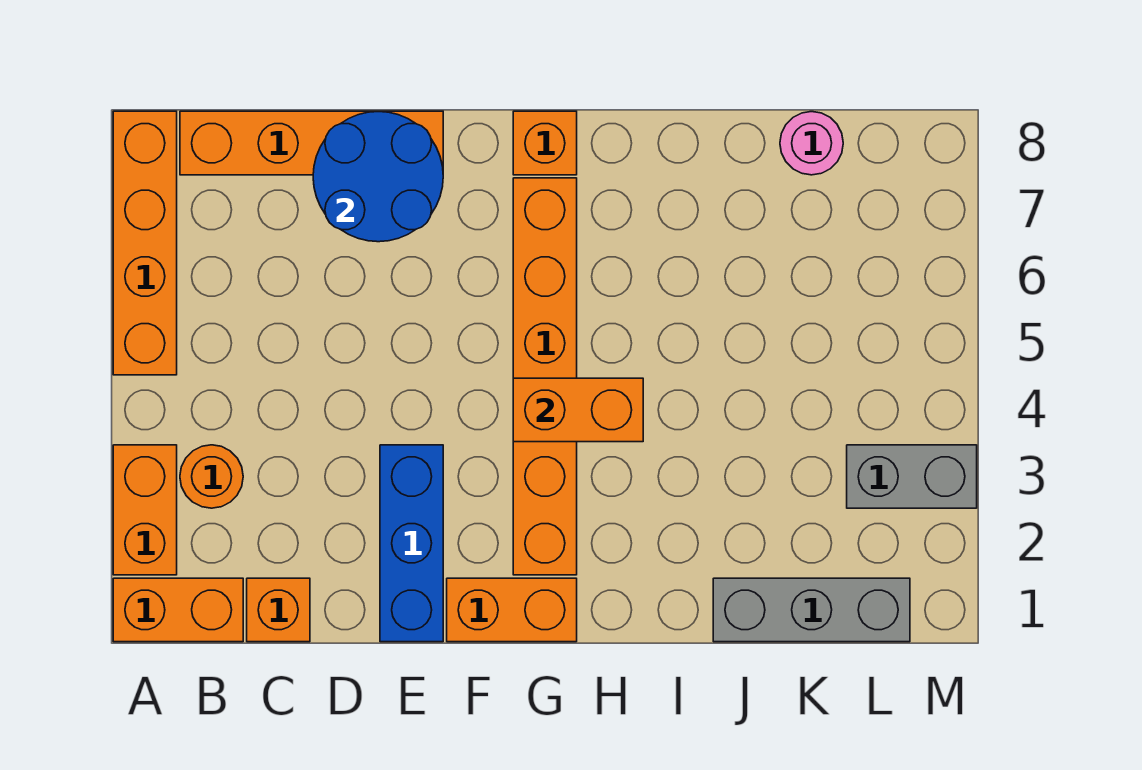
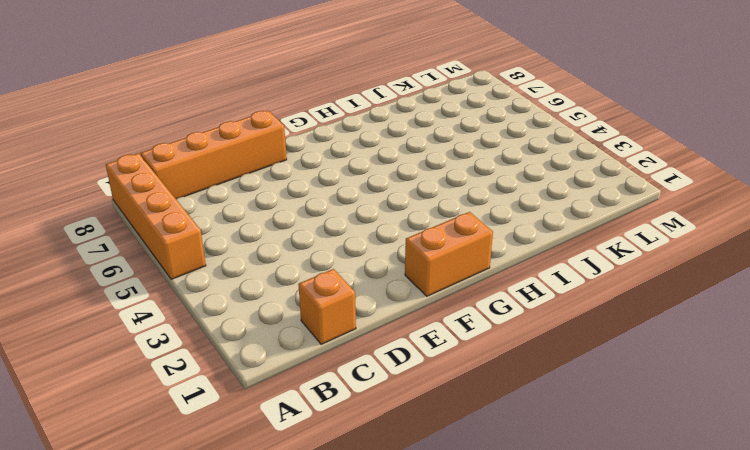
none -> orange 1x2 brick [113,578,243,642]
none -> orange 1x2 brick [113,445,177,575]
none -> orange 1x1 round brick [180,445,243,508]

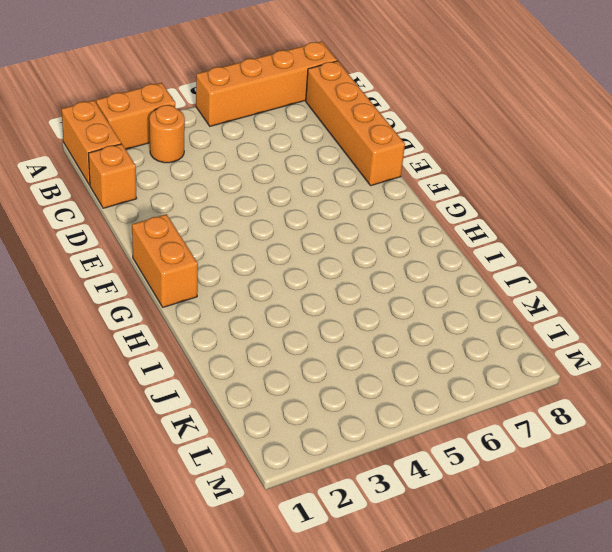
none -> blue 1x3 brick [380,445,443,642]
none -> orange 1x6 brick [513,178,577,575]
none -> orange 1x1 brick [513,111,577,175]

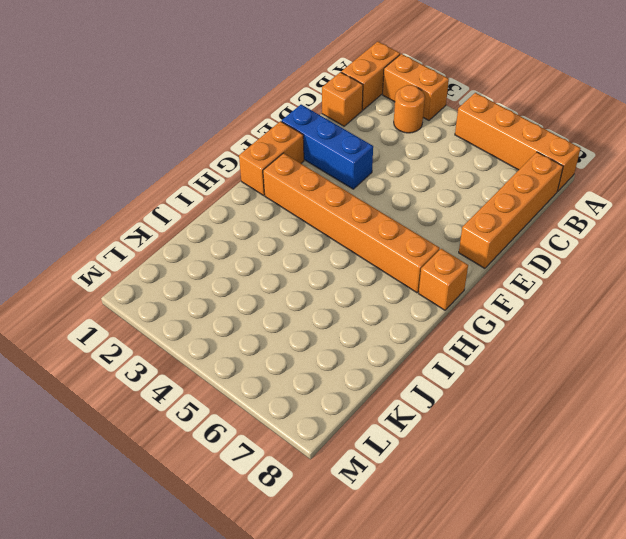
none -> grey 1x3 brick [713,578,910,642]
none -> pink 1x1 round brick [780,112,843,175]
none -> grey 1x2 brick [847,445,977,508]

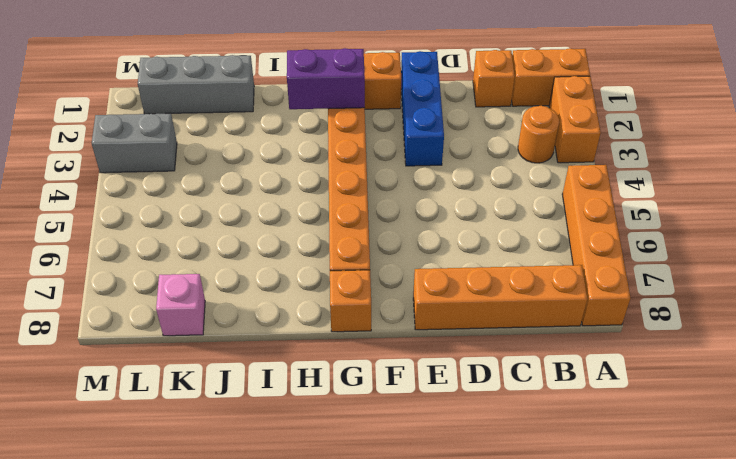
purple 1x2 brick [287,48,365,109] -> none
pink 1x1 brick [156,274,205,336] -> pink 1x1 round brick [780,112,843,175]
none -> blue 2x2 round brick [313,112,443,242]
none -> orange 1x2 brick [513,378,643,442]

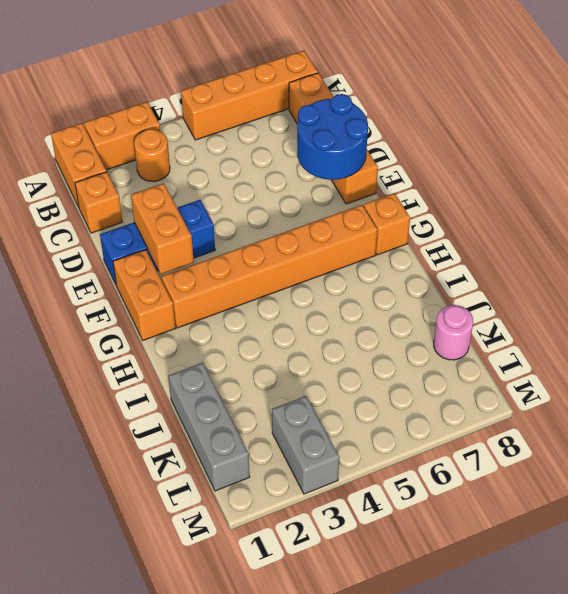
orange 1x2 brick [131,183,194,274] -> orange 1x2 brick moved to [513,378,643,442]

